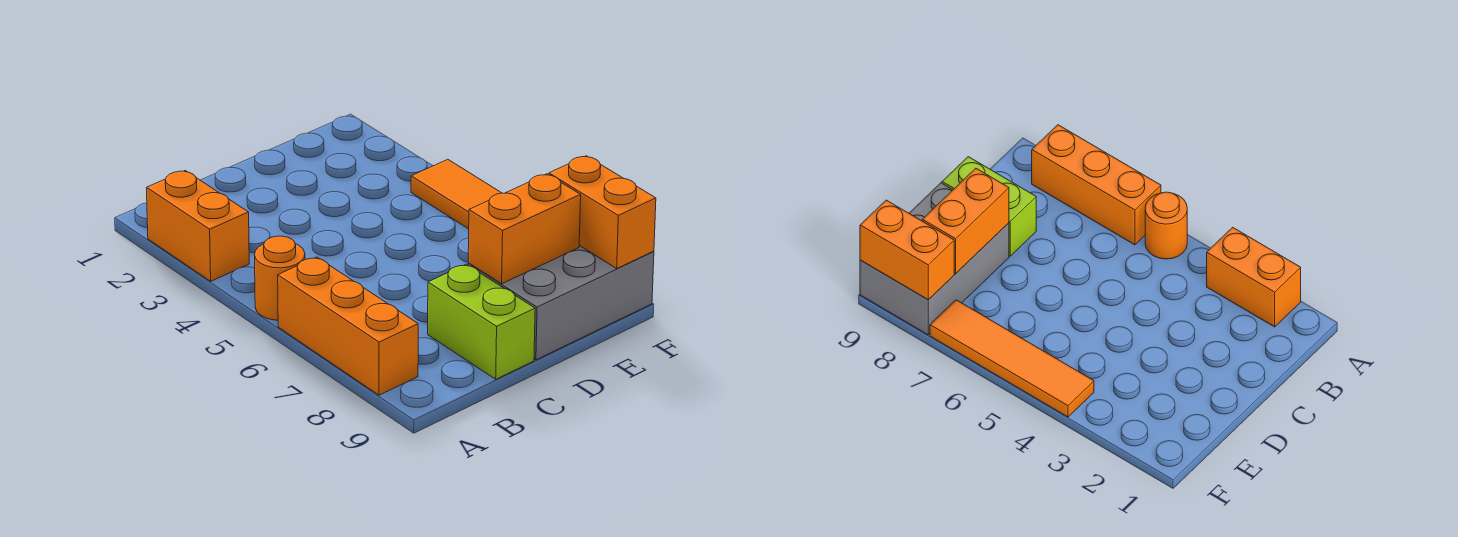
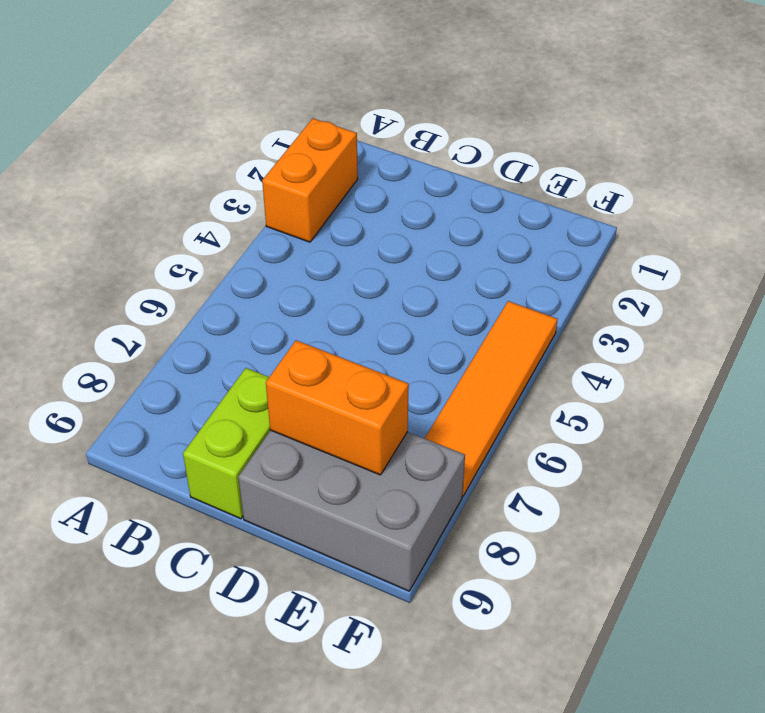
none -> orange 1x1 round brick [255,236,305,320]
none -> orange 1x3 brick [278,257,418,395]

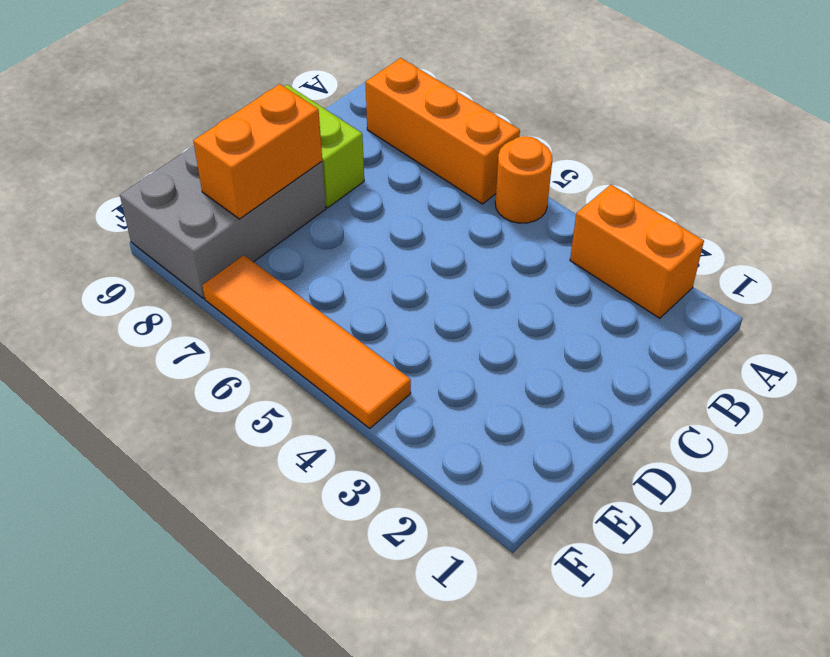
none -> orange 1x2 brick [549,156,656,268]

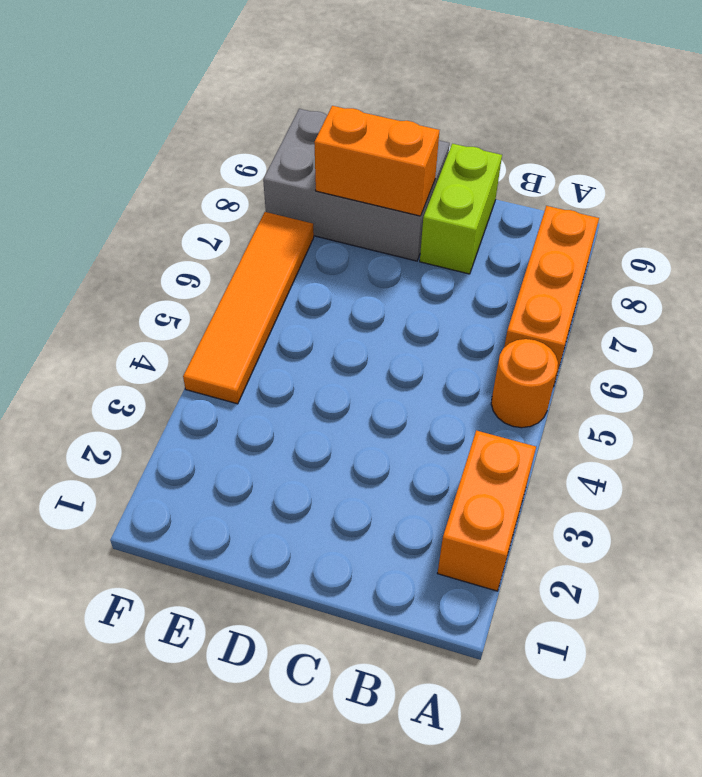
none -> orange 1x2 brick [549,156,656,268]

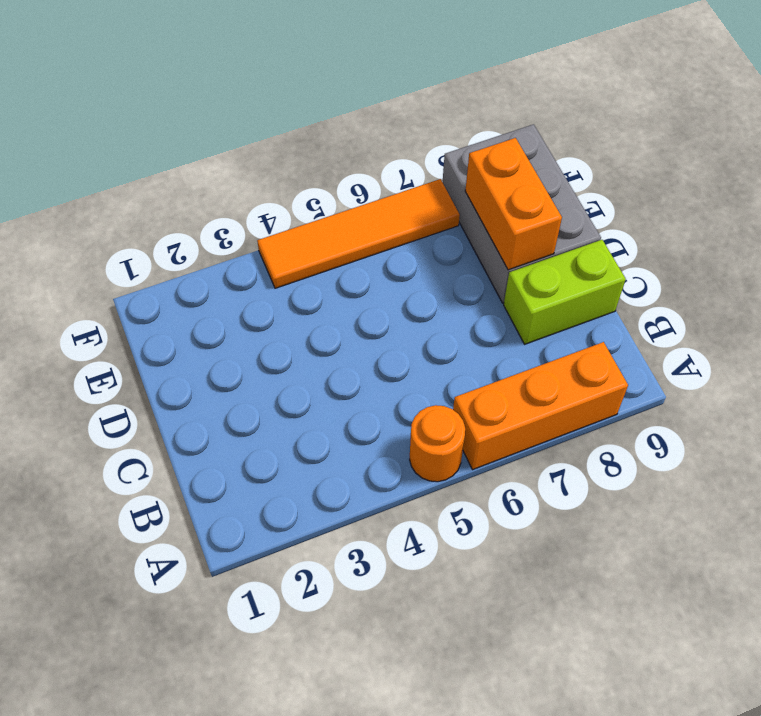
none -> orange 1x2 brick [147,171,249,281]
none -> orange 1x2 brick [549,156,656,268]

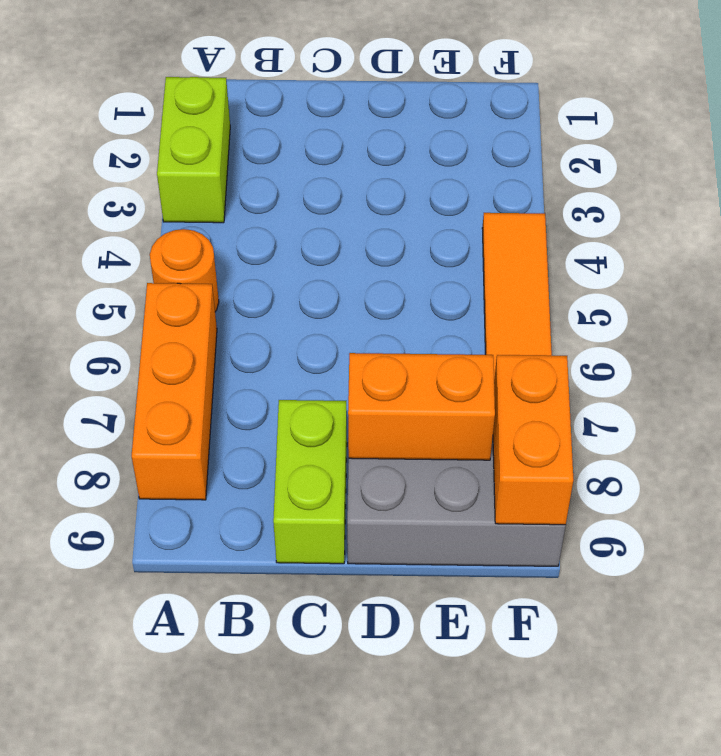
lime 1x2 brick [157,77,230,223] -> orange 1x2 brick [147,171,249,281]

